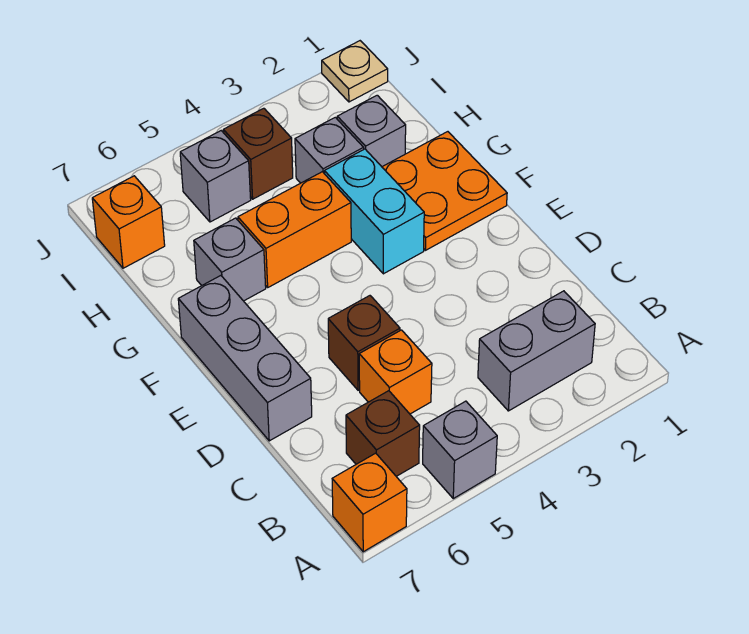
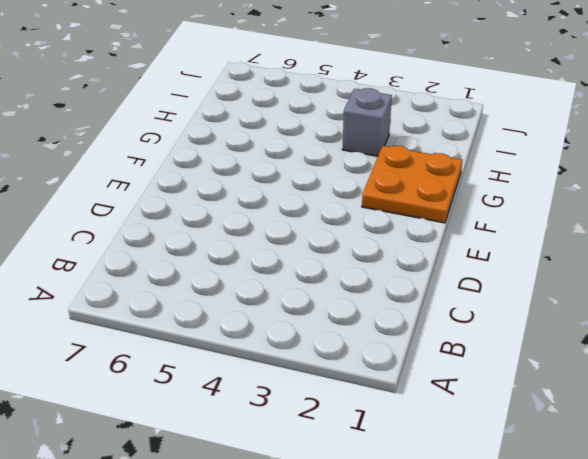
none -> grey 1x1 brick [423,401,497,498]
none -> orange 1x1 brick [332,453,407,552]
none -> grey 1x2 brick [478,291,595,411]

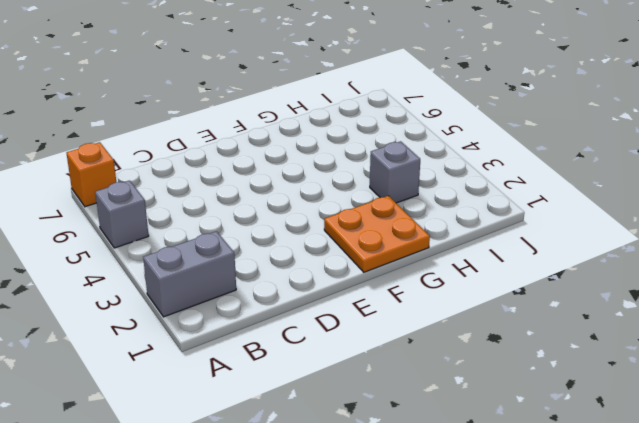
grey 1x2 brick [143,231,236,317] -> grey 1x2 brick turned to [478,291,595,411]
none -> brown 1x1 brick [346,391,420,476]
none -> orange 1x1 brick [359,330,432,414]
none -> brown 1x1 brick [328,296,400,390]

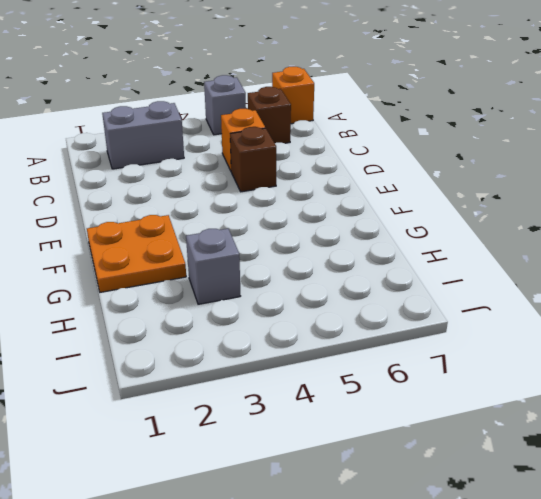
none -> grey 1x3 brick [178,276,312,441]
none -> cyan 1x2 brick [324,149,424,274]
none -> orange 1x2 brick [238,172,351,287]

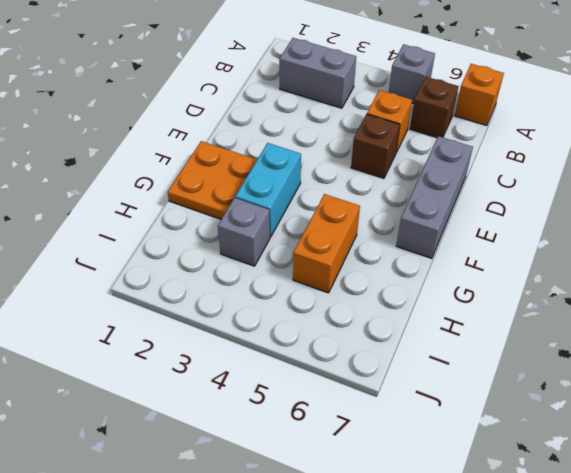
orange 1x2 brick [293,194,360,293] -> orange 1x2 brick turned to [238,172,351,287]
none -> grey 1x1 brick [194,218,266,301]
none -> grey 1x1 brick [337,95,406,167]
none -> brown 1x1 brick [223,108,293,199]

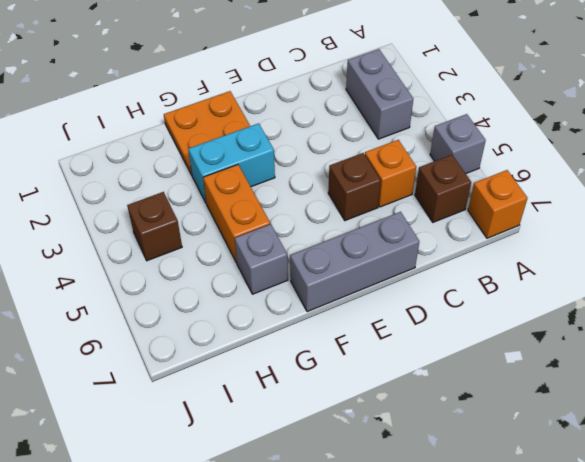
none -> grey 1x1 brick [337,95,406,167]
none -> grey 1x1 brick [295,117,364,183]
none -> grey 1x1 brick [180,131,251,222]

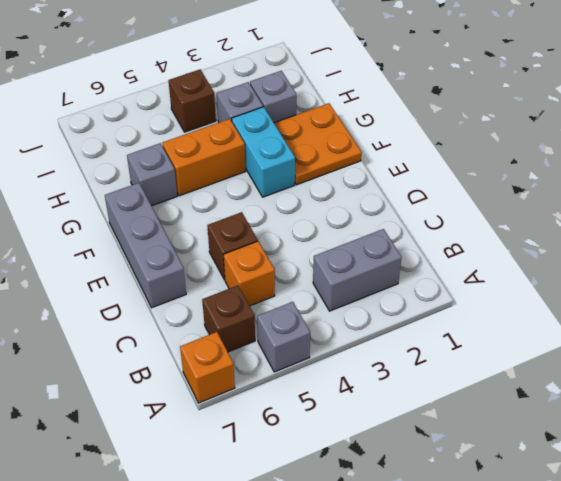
none -> grey 1x1 brick [180,131,251,222]
none -> orange 1x1 brick [92,176,165,268]
none -> tan 1x1 plate [322,41,388,102]

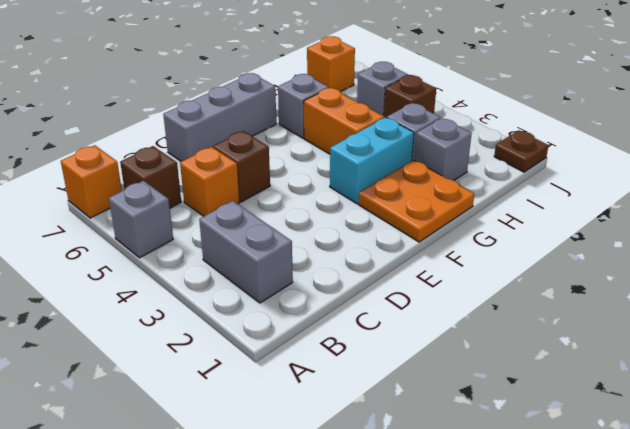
brown 1x1 plate [494,130,549,172] -> tan 1x1 plate [322,41,388,102]

